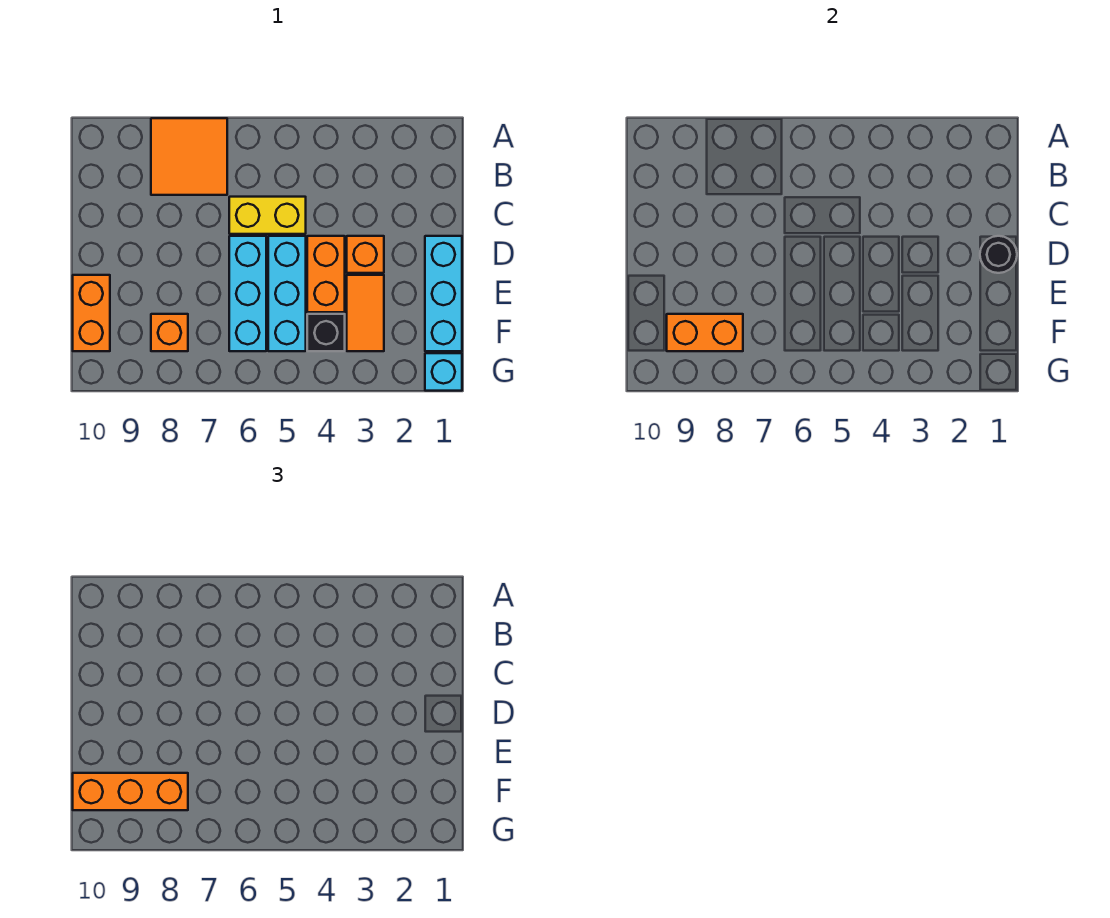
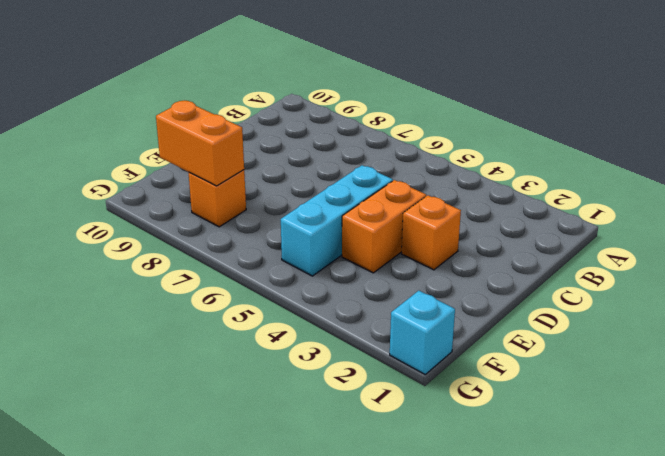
none -> orange 2x2 tile [151,118,227,195]
none -> yellow 1x2 brick [229,197,306,234]
none -> cyan 1x3 brick [425,236,462,351]

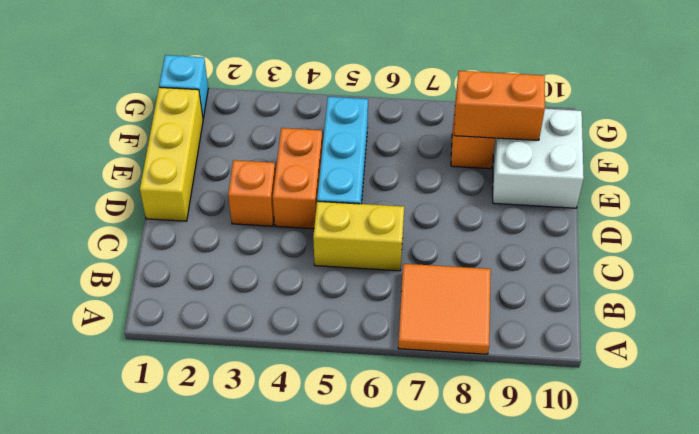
yellow 1x3 brick [140,87,203,221] -> cyan 1x3 brick [425,236,462,351]
white 2x2 brick [493,109,584,208] -> orange 1x2 brick [73,275,110,351]
none -> cyan 1x3 brick [229,236,266,351]
none -> orange 1x2 tile [347,275,384,351]
none -> black 1x1 brick [307,314,345,351]

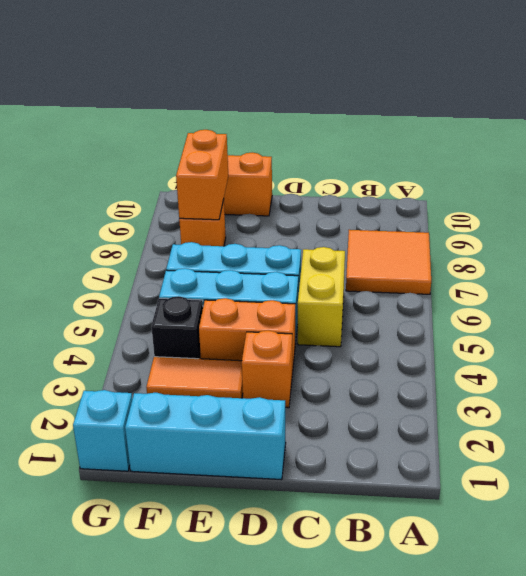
none -> black 1x1 round brick [980,236,1017,273]
none -> orange 1x3 brick [73,773,188,810]

